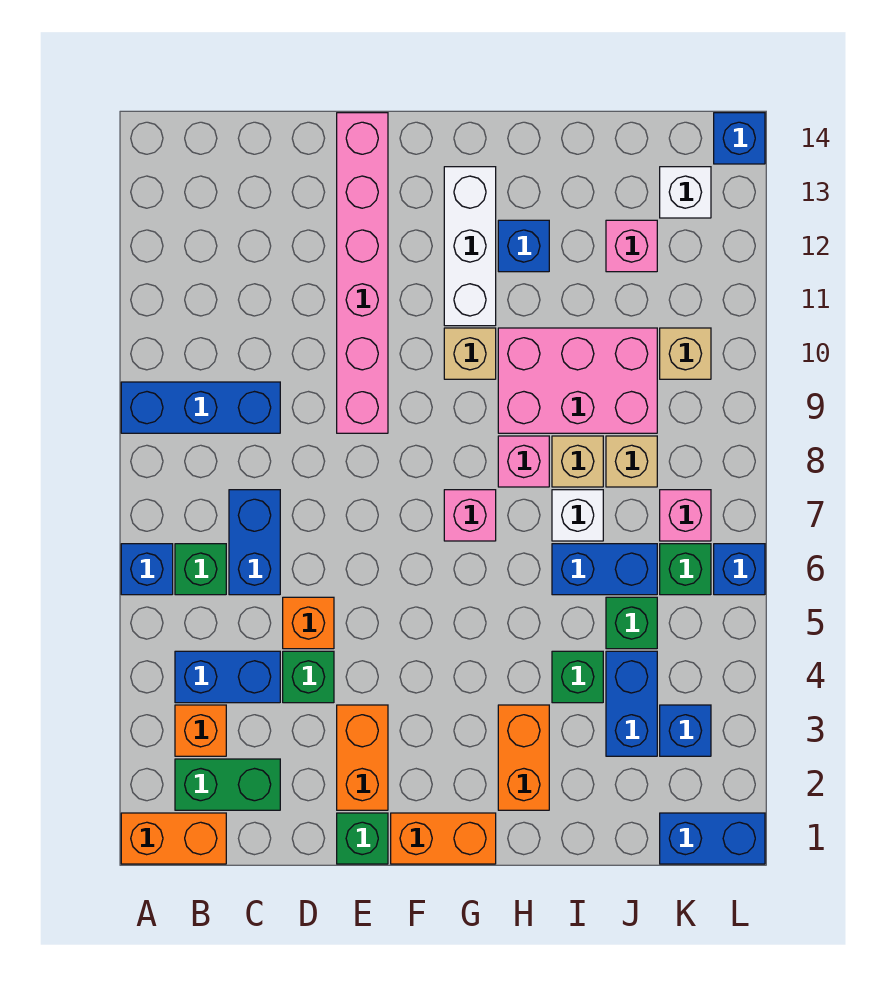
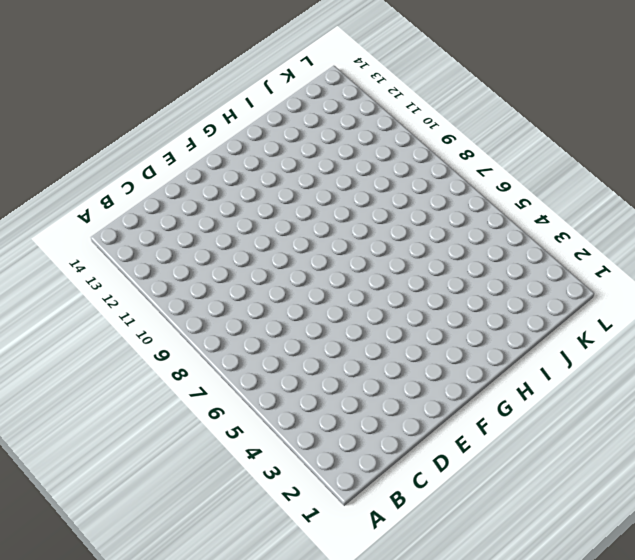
none -> orange 1x2 brick [121,813,226,864]
none -> blue 1x1 brick [121,544,173,595]
none -> blue 1x3 brick [121,382,280,433]
none -> green 1x2 brick [175,759,280,810]

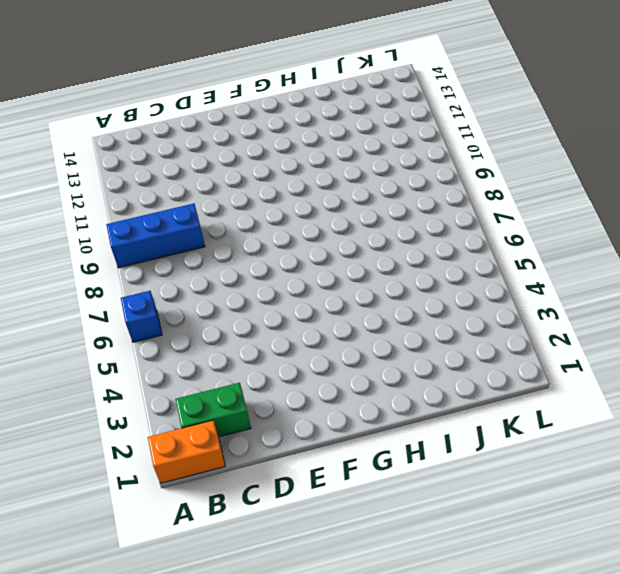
none -> orange 1x1 brick [175,705,226,756]
none -> blue 1x2 brick [175,651,280,703]
none -> green 1x1 brick [175,544,226,595]
none -> blue 1x2 brick [229,490,280,595]

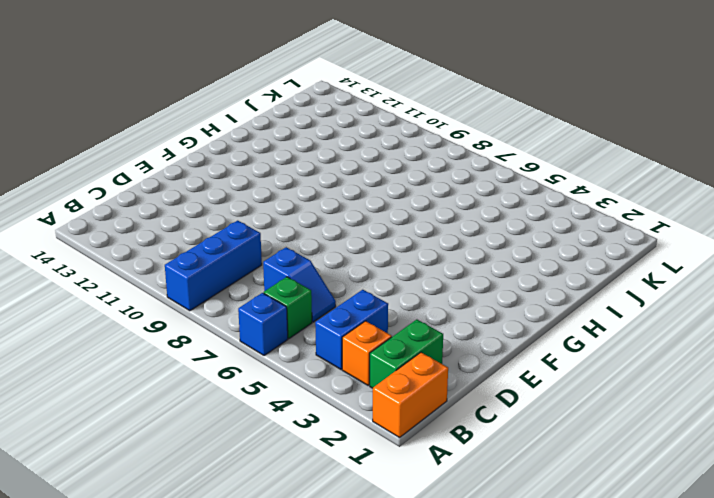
blue 1x2 slope [263,247,336,322] -> blue 1x2 brick [229,490,280,595]
none -> green 1x1 brick [283,651,334,703]
none -> orange 1x1 brick [283,597,334,649]
none -> green 1x1 brick [337,813,388,864]
none -> orange 1x2 brick [337,705,388,810]

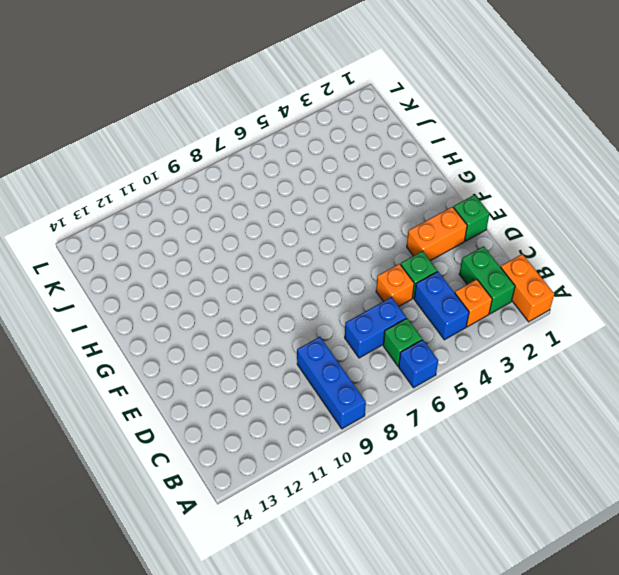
none -> pink 1x6 brick [337,113,388,433]
none -> orange 1x2 brick [391,813,496,864]
none -> pink 1x1 brick [444,490,496,541]
none -> tan 1x1 brick [444,328,496,379]

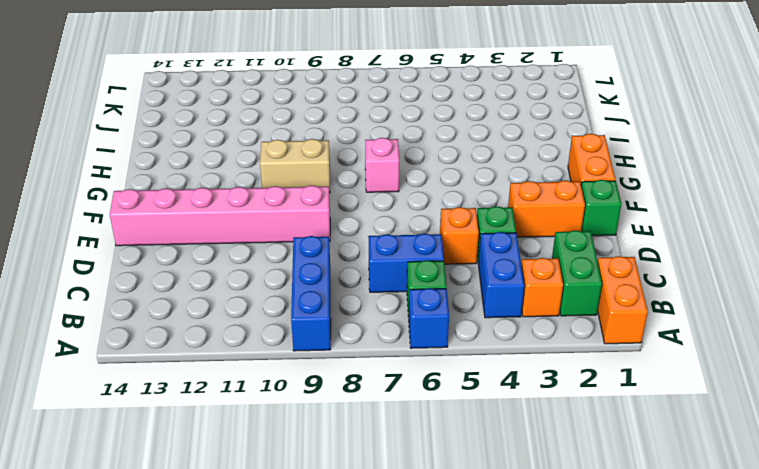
tan 1x2 brick [260,139,330,193] -> tan 1x1 brick [444,328,496,379]
none -> white 1x3 brick [444,167,496,326]
none -> orange 1x2 brick [498,705,549,810]
none -> pink 1x1 brick [498,436,549,487]
none -> pink 2x3 brick [498,328,657,433]

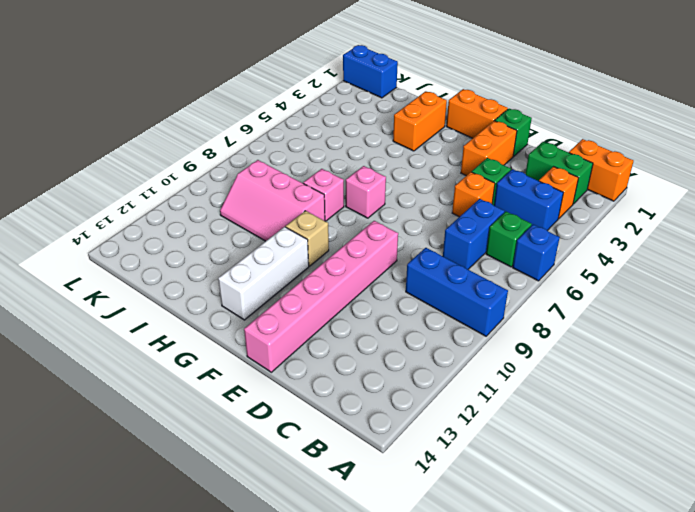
pink 2x3 slope [220,160,325,241] -> pink 2x3 brick [498,328,657,433]
none -> blue 1x1 brick [498,220,549,272]
none -> green 1x1 brick [552,651,603,703]
none -> blue 1x2 brick [552,544,657,595]
none -> white 1x1 brick [552,490,603,541]

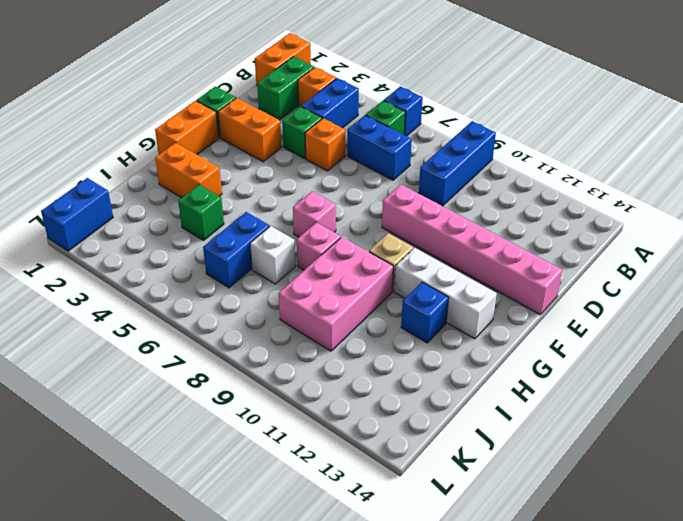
none -> tan 1x1 brick [552,436,603,487]
none -> blue 1x2 brick [606,651,657,756]
none -> green 1x1 brick [606,597,657,649]
none -> tan 1x1 brick [606,436,657,487]

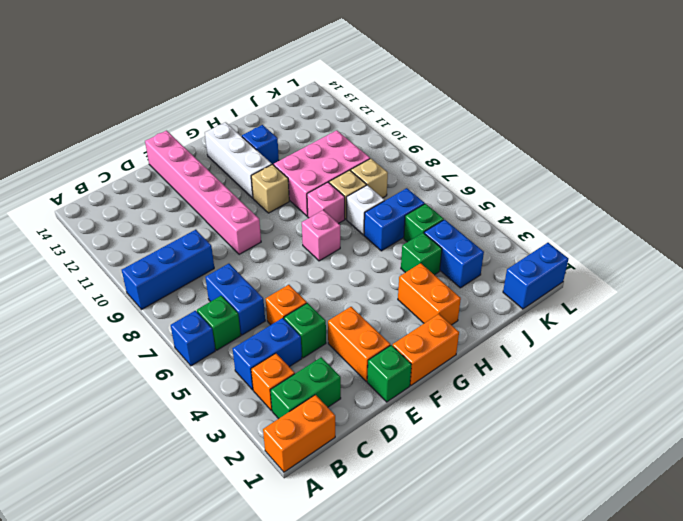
none -> pink 1x1 brick [606,220,657,272]
none -> blue 1x1 brick [660,705,711,756]
none -> green 1x1 brick [660,544,711,595]
none -> pink 1x1 brick [660,490,711,541]

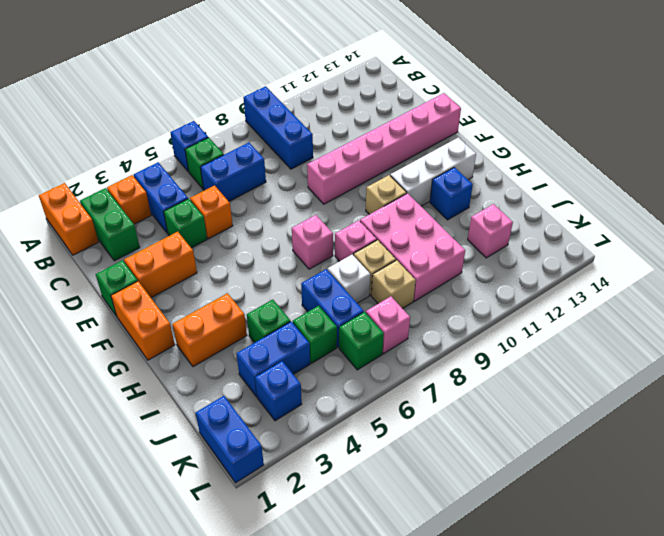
none -> tan 1x1 brick [660,328,711,379]
none -> white 1x1 brick [660,167,711,218]
none -> blue 1x1 brick [714,544,765,595]
none -> blue 1x1 brick [714,113,765,164]

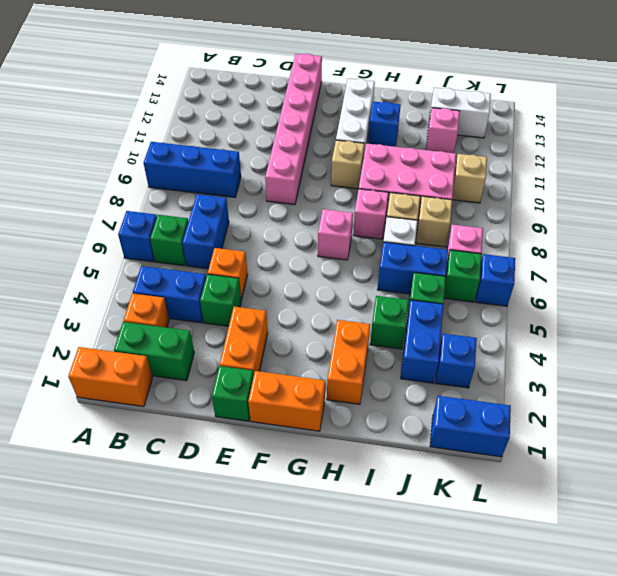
white 1x2 brick [429,88,491,138] -> white 1x1 brick [660,167,711,218]
none -> blue 1x1 brick [714,113,765,164]

